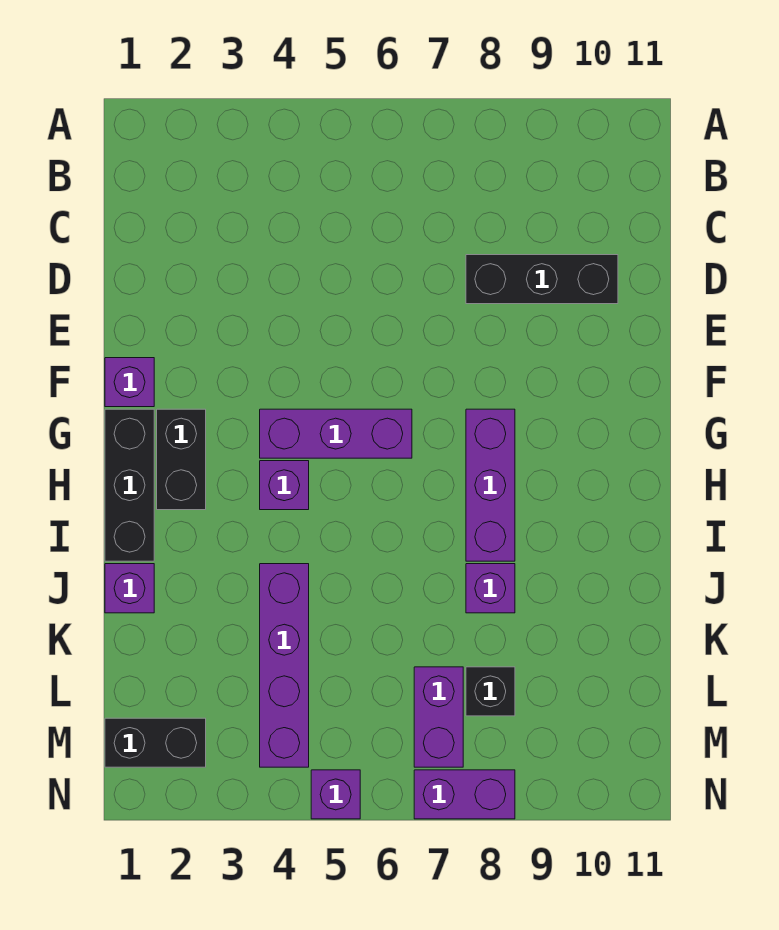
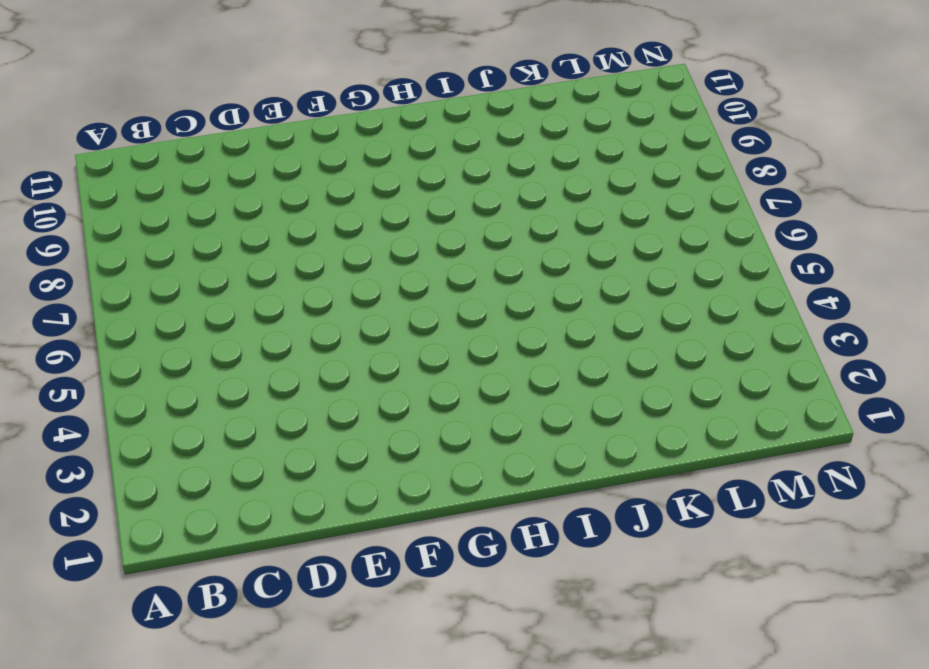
none -> black 1x3 brick [466,255,618,304]
none -> purple 1x1 brick [105,358,154,407]
none -> black 1x3 brick [105,409,154,561]

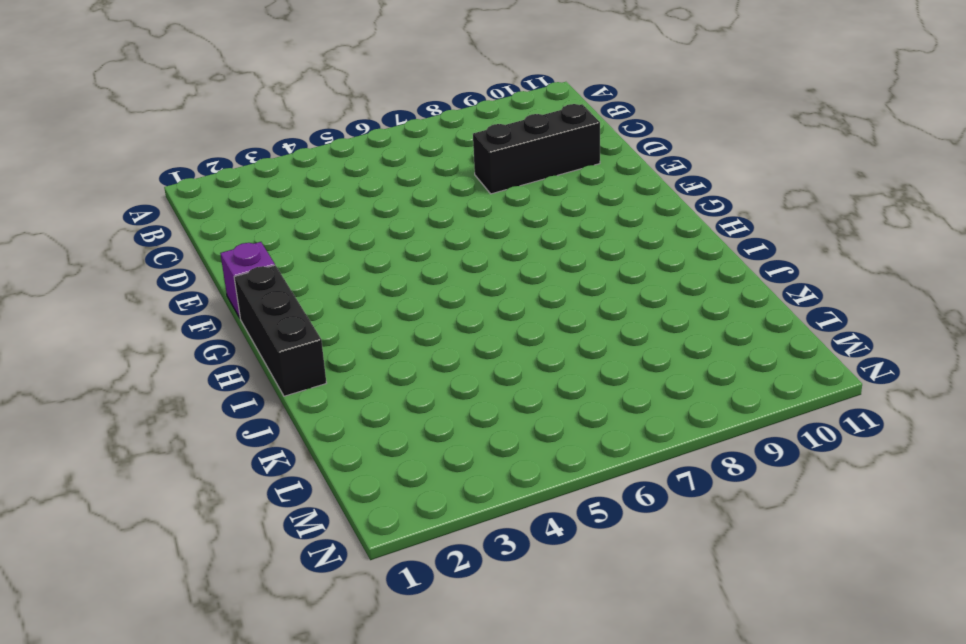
none -> black 1x2 brick [157,409,206,510]
none -> purple 1x3 brick [260,409,412,458]
none -> purple 1x3 brick [466,409,515,561]

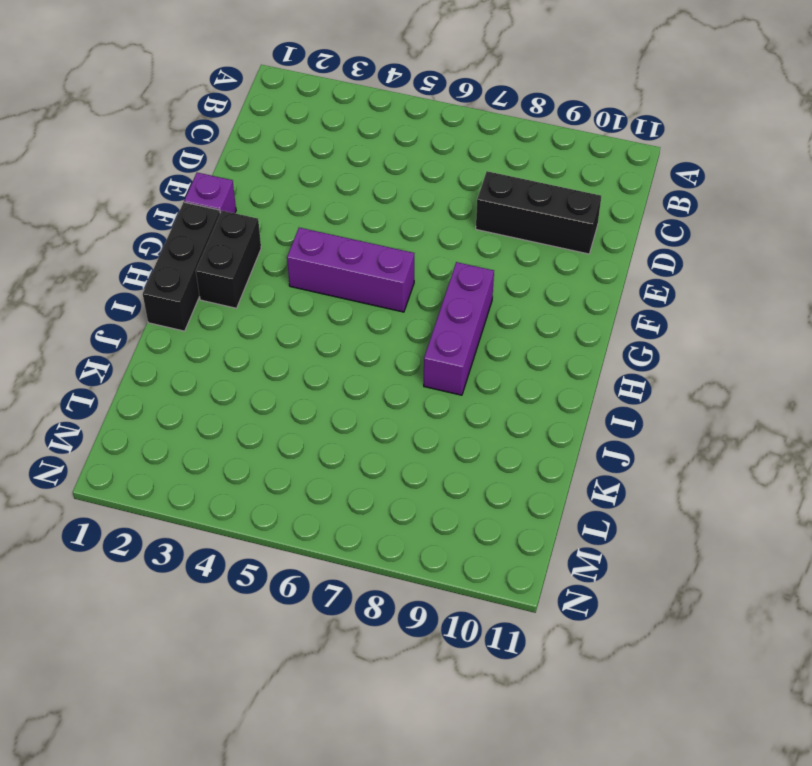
none -> purple 1x1 brick [260,461,309,510]
none -> purple 1x1 brick [105,564,154,613]
none -> purple 1x4 brick [260,564,309,767]

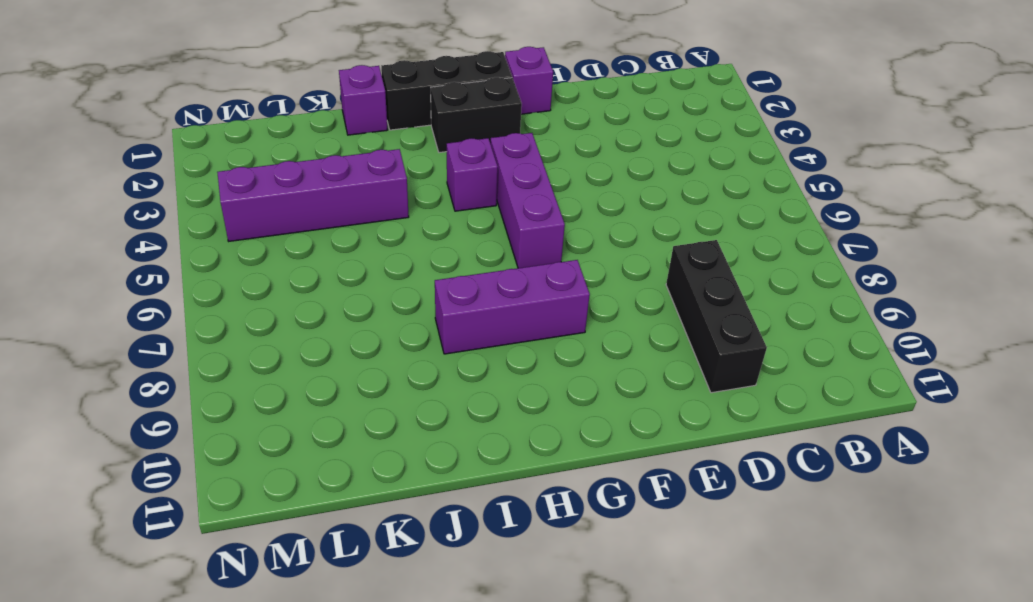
none -> purple 1x1 brick [466,564,515,613]
none -> purple 1x2 brick [414,667,463,767]
none -> black 1x1 brick [466,667,515,716]

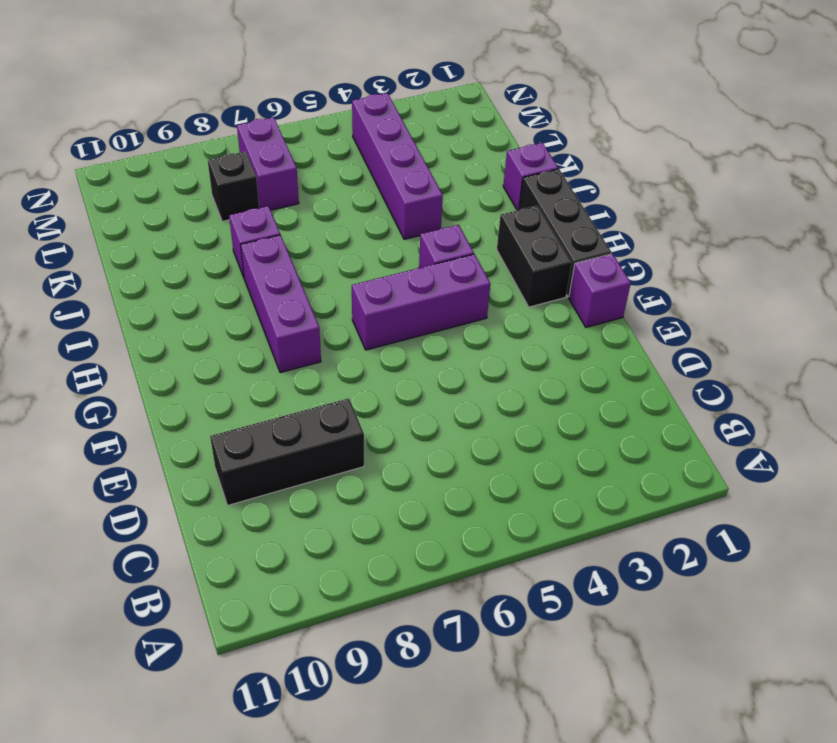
none -> black 1x2 brick [105,718,206,767]
none -> purple 1x1 brick [311,770,360,819]
none -> purple 1x2 brick [414,770,515,819]

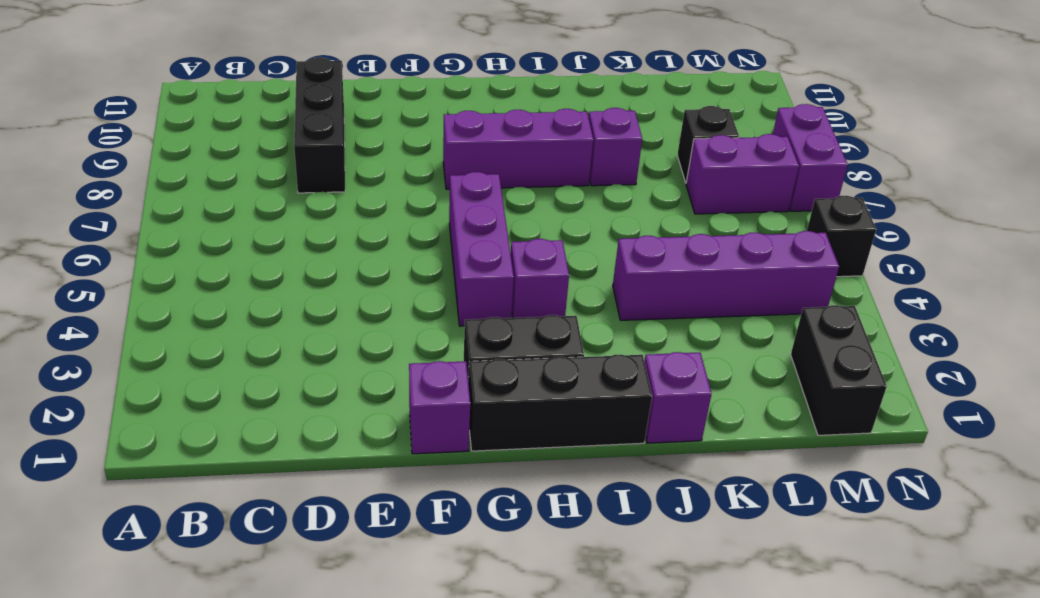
black 1x1 brick [807,196,876,277] -> purple 1x1 brick [311,770,360,819]

